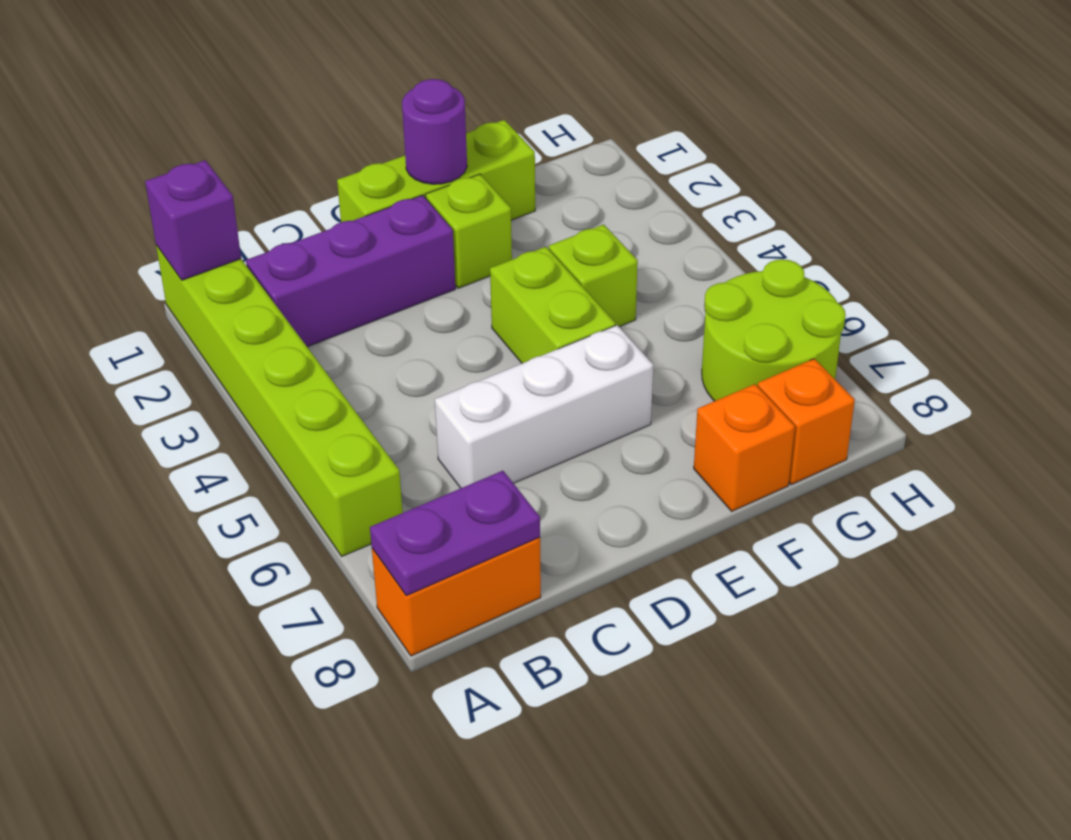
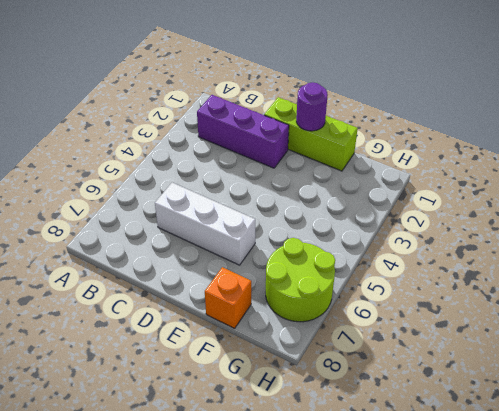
none -> lime 1x6 brick [156,245,403,556]
none -> orange 1x2 brick [372,537,541,656]
none -> lime 1x1 brick [425,174,512,288]

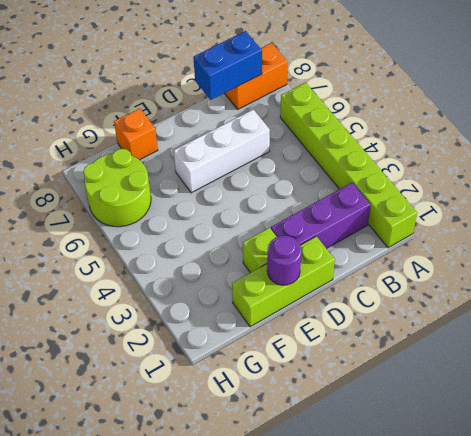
blue 1x2 brick [193,31,262,100] -> purple 1x2 plate [370,471,540,596]
none -> lime 1x2 brick [490,247,616,363]
none -> lime 1x1 brick [549,224,638,327]
none -> orange 1x1 brick [758,359,855,484]

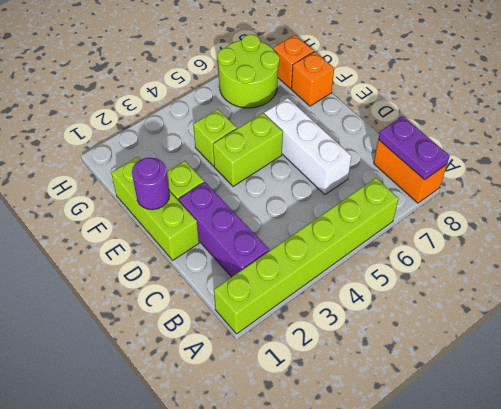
none -> purple 1x1 brick [145,160,241,280]

